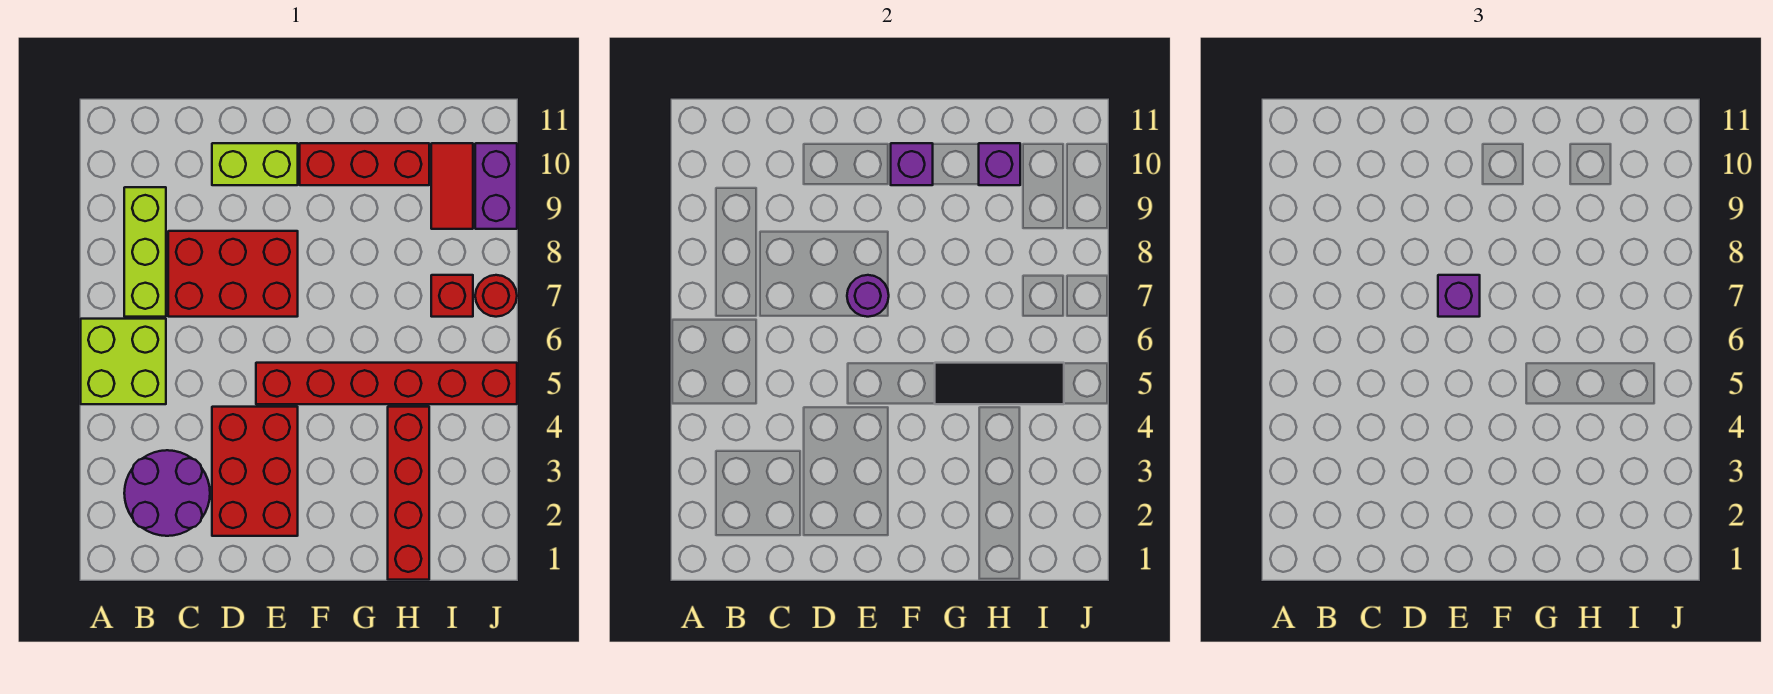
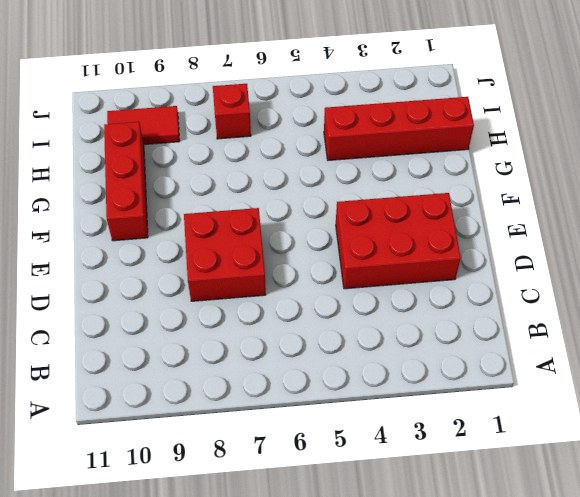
red 2x2 brick [184,208,266,301] -> red 2x3 brick [168,231,298,317]
none -> lime 2x2 brick [81,319,166,404]
none -> purple 2x2 round brick [124,450,210,536]
none -> lime 1x3 brick [124,187,166,317]

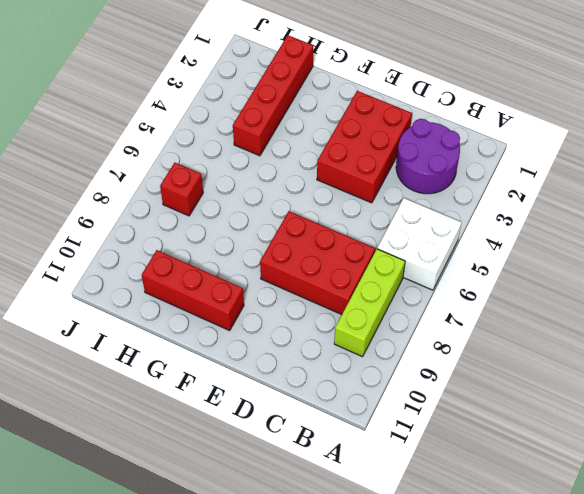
white 2x2 brick [377,198,462,290] -> lime 2x2 brick [81,319,166,404]
none -> lime 1x2 brick [212,143,298,185]
none -> red 1x6 brick [256,363,517,404]
none -> red 1x2 tile [431,143,473,229]

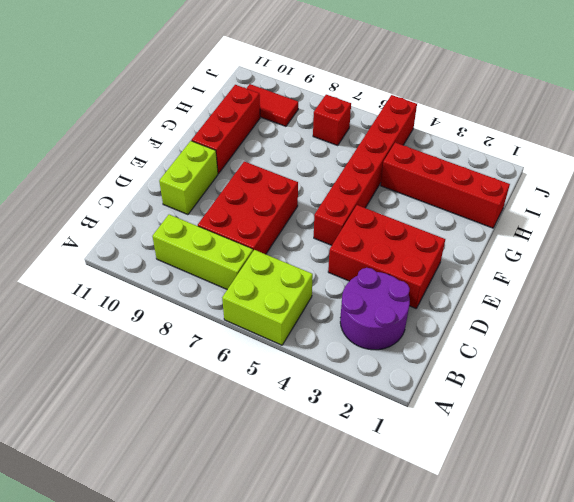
none -> red 1x1 round brick [475,275,517,317]
none -> purple 1x2 brick [475,143,517,229]
none -> purple 1x1 round brick [847,275,889,317]

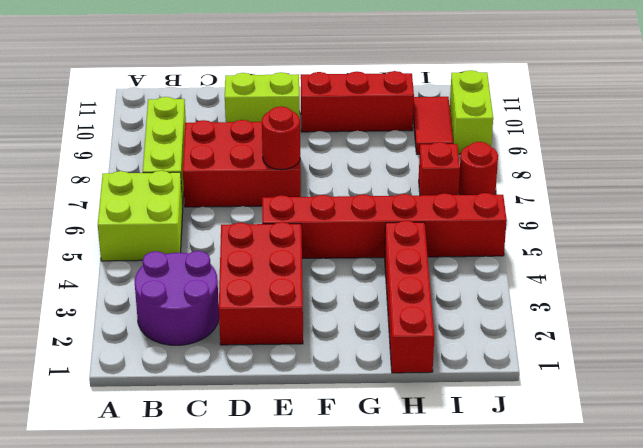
red 1x1 round brick [262,106,300,170] -> purple 1x1 round brick [847,275,889,317]
lime 1x2 brick [450,70,493,154] -> purple 1x2 brick [475,143,517,229]
none -> purple 1x1 brick [891,143,933,185]
none -> black 1x3 tile [935,363,1064,404]
none -> purple 1x1 brick [979,143,1020,185]

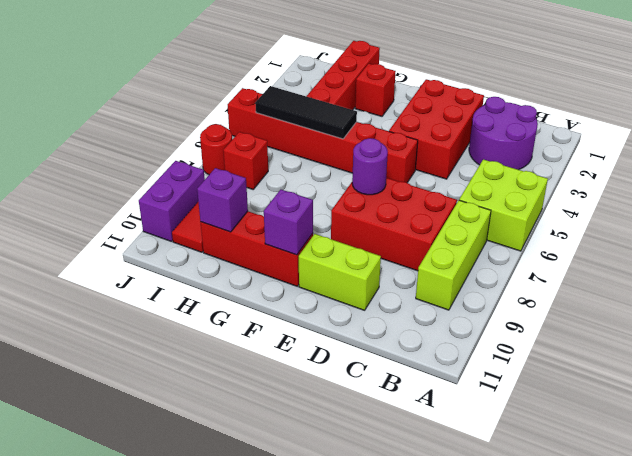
red 1x1 brick [355,64,396,116] -> none
none -> purple 1x1 brick [1438,275,1480,317]

